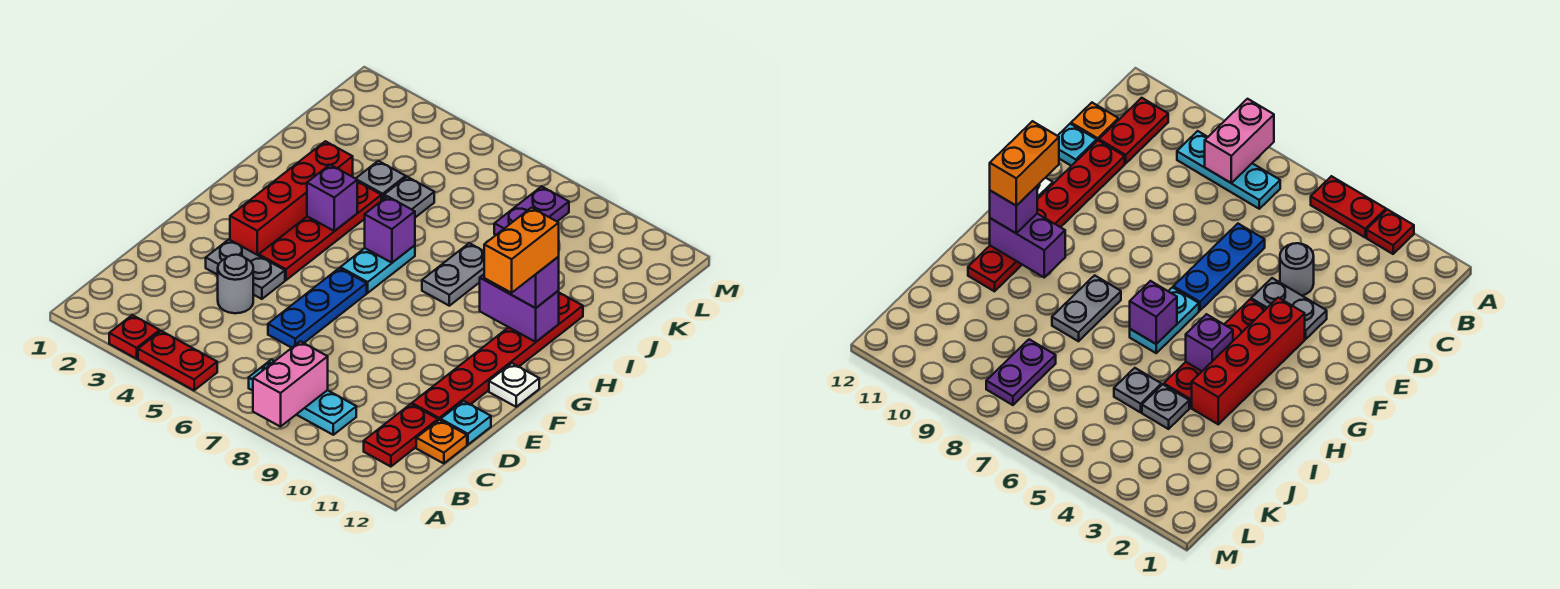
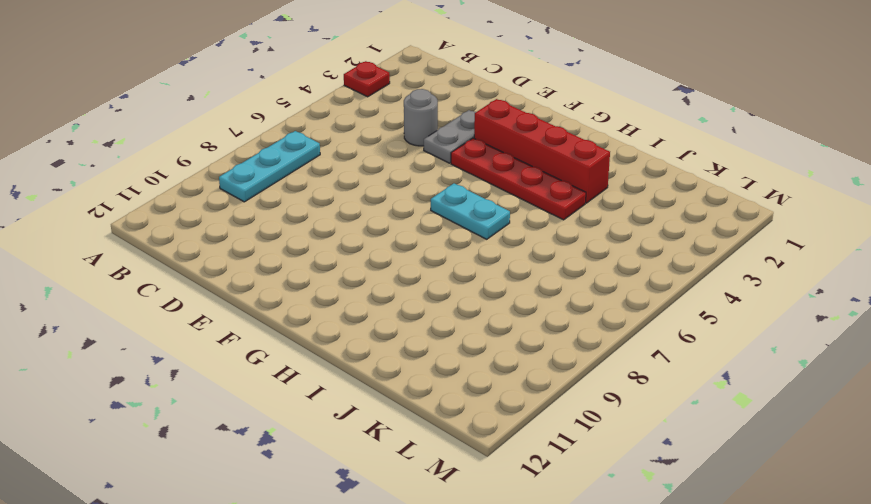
none -> red 1x2 plate [138,331,217,390]
none -> red 1x2 plate [364,404,438,467]
none -> orange 1x1 plate [416,420,467,464]

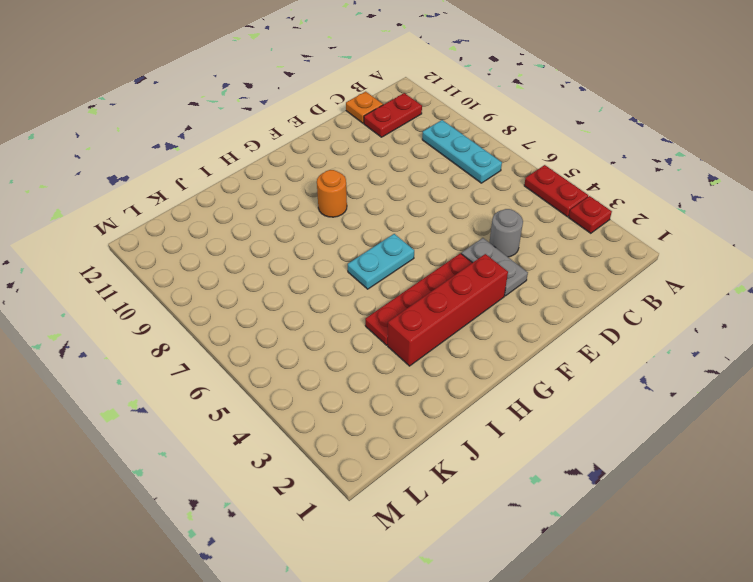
orange 1x1 round brick [317,170,347,217] -> none
none -> blue 1x3 plate [268,268,367,348]
none -> red 1x6 plate [412,293,583,420]
none -> cyan 1x1 plate [441,401,491,445]

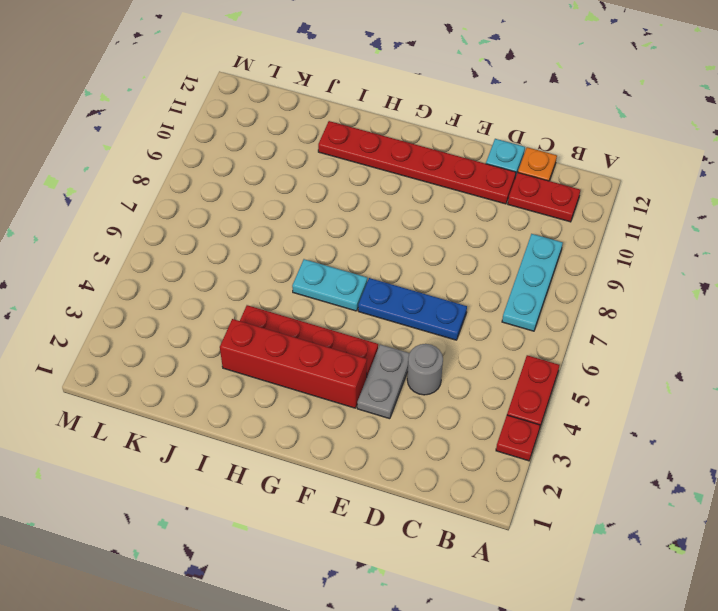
none -> white 1x1 plate [489,363,539,407]
none -> grey 1x2 plate [422,243,484,306]
none -> grey 1x1 plate [356,161,406,201]

